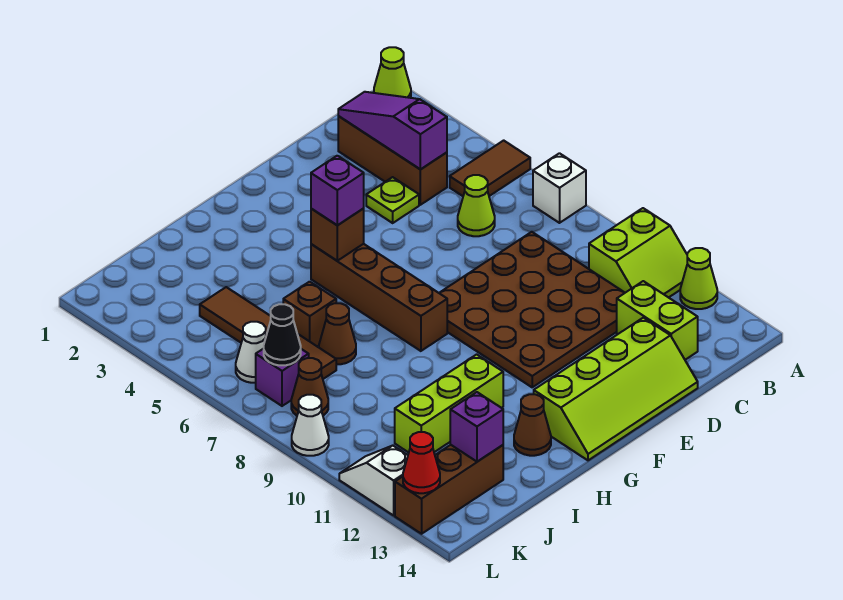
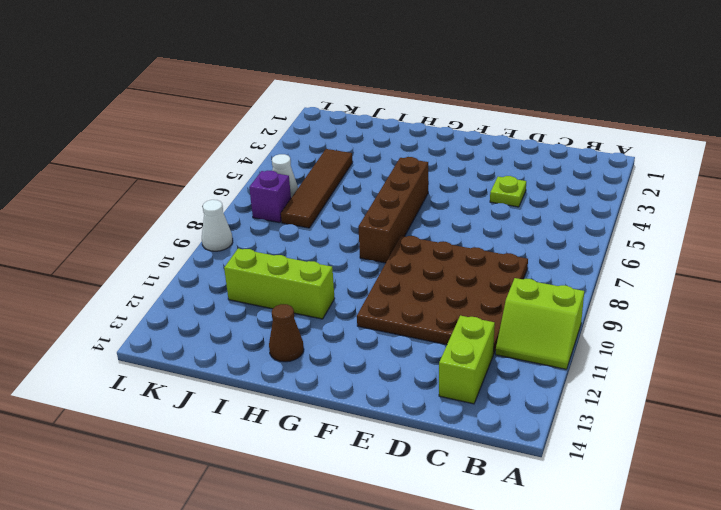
none -> lime 1x1 cone [374,47,411,98]
none -> brown 1x2 tile [450,140,530,196]
none -> white 1x1 brick [533,153,586,223]

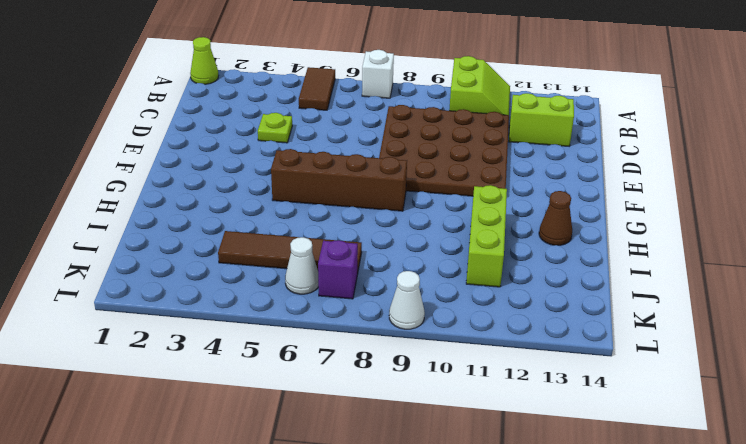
none -> lime 1x1 cone [680,248,717,309]
none -> brown 1x3 brick [338,116,447,205]
none -> lime 1x1 cone [458,175,495,236]

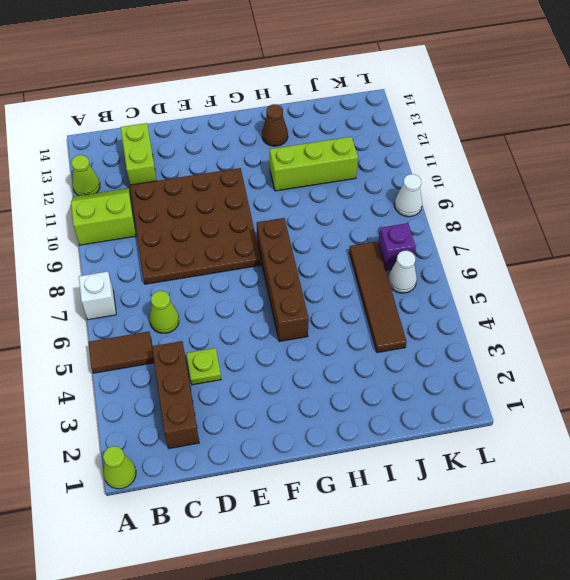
none -> lime 2x4 slope [534,318,698,460]
none -> brown 1x1 brick [283,282,336,346]
none -> brown 1x1 cone [319,303,356,364]

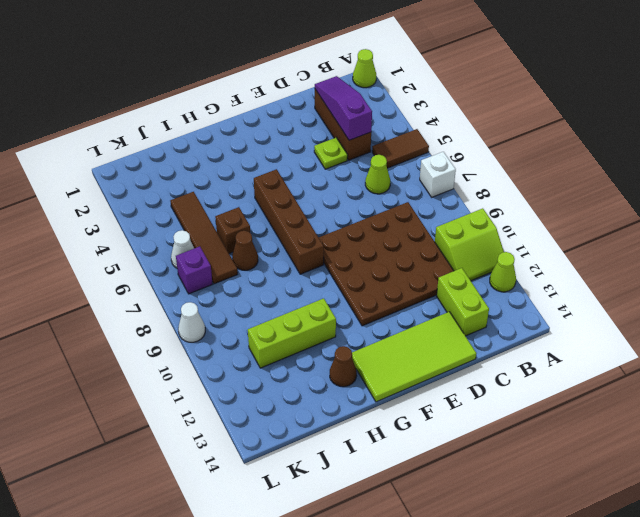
lime 2x4 tile [352,312,476,402] -> lime 2x4 slope [534,318,698,460]
none -> brown 1x3 brick [395,445,503,534]
none -> brown 1x1 cone [291,358,328,416]
none -> white 1x2 slope [339,446,408,515]

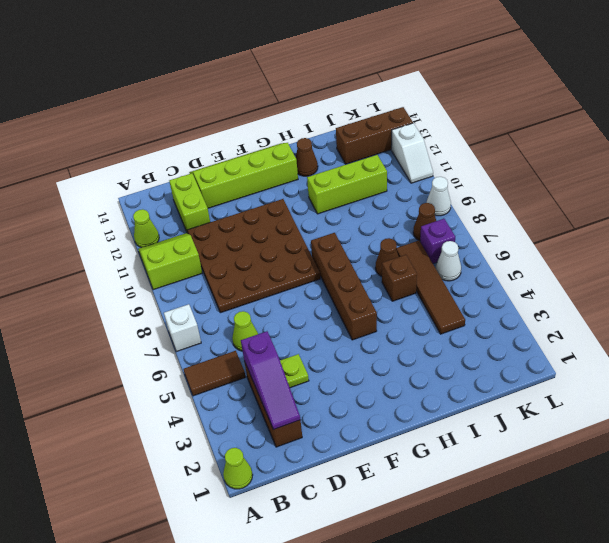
none -> brown 1x1 brick [311,209,364,261]
none -> purple 1x1 brick [450,392,503,462]
none -> black 1x1 cone [264,304,301,365]

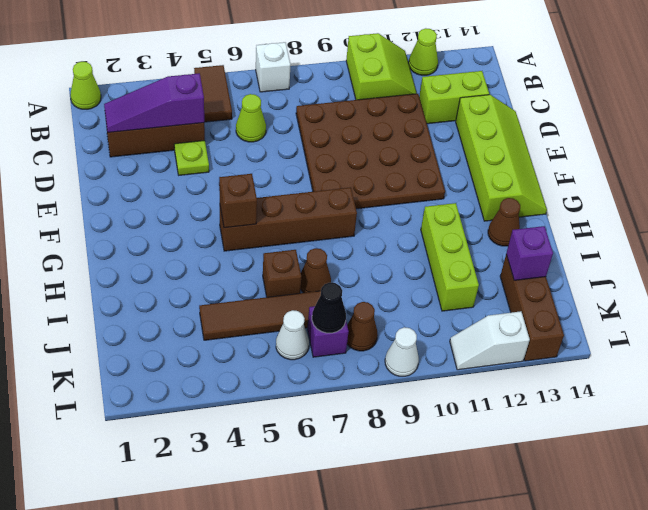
none -> red 1x1 cone [403,432,440,493]
none -> purple 1x1 brick [311,156,364,225]

